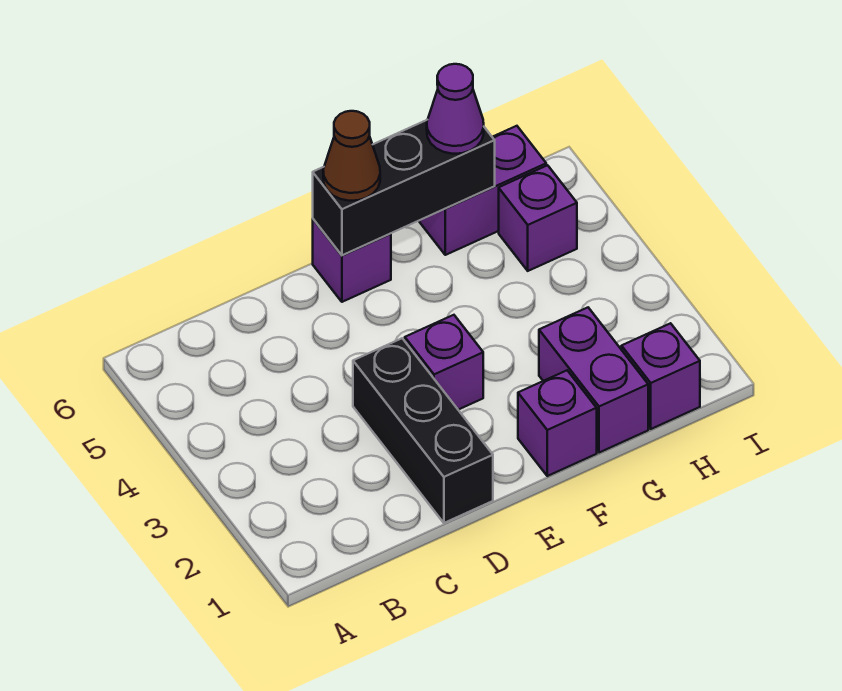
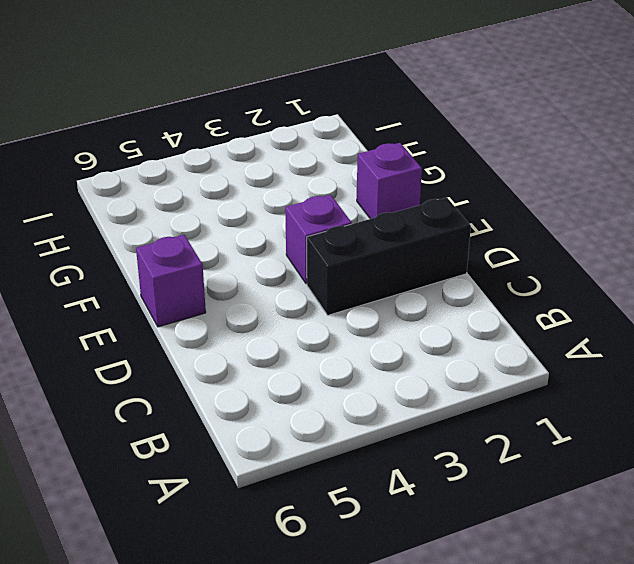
none -> purple 1x2 brick [539,308,648,453]
none -> purple 1x2 brick [419,126,546,255]

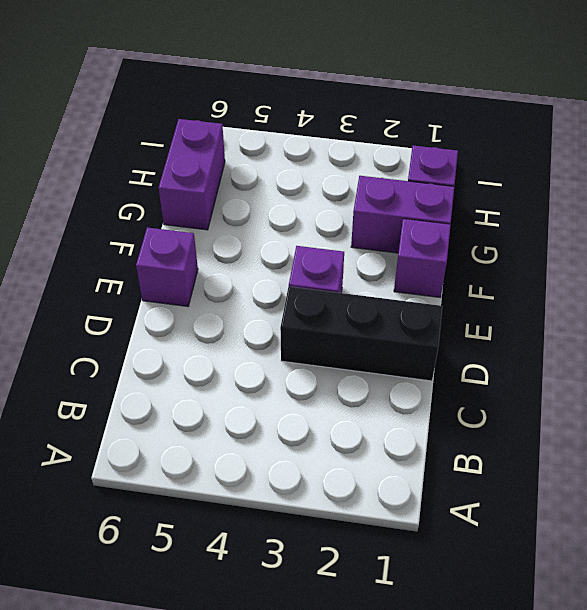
none -> purple 1x1 brick [499,165,577,271]
none -> black 1x3 brick [313,120,495,255]

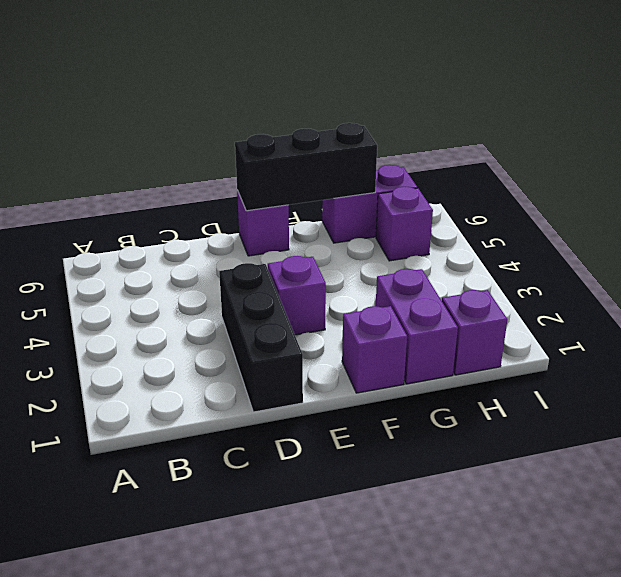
none -> brown 1x1 cone [323,111,380,201]
none -> purple 1x1 cone [427,64,484,154]

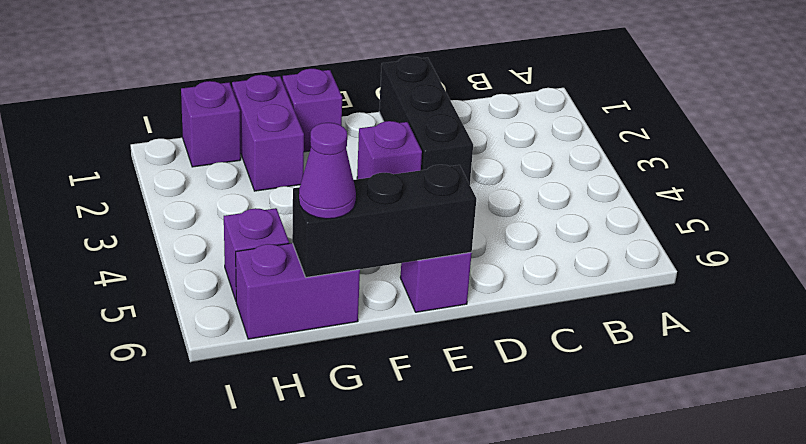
none -> brown 1x1 cone [323,111,380,201]

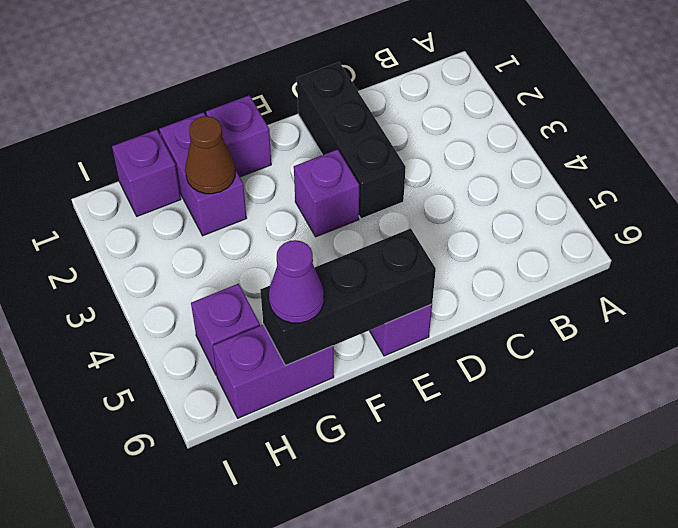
brown 1x1 cone [185,116,235,194] -> brown 1x1 cone moved to [323,111,380,201]

